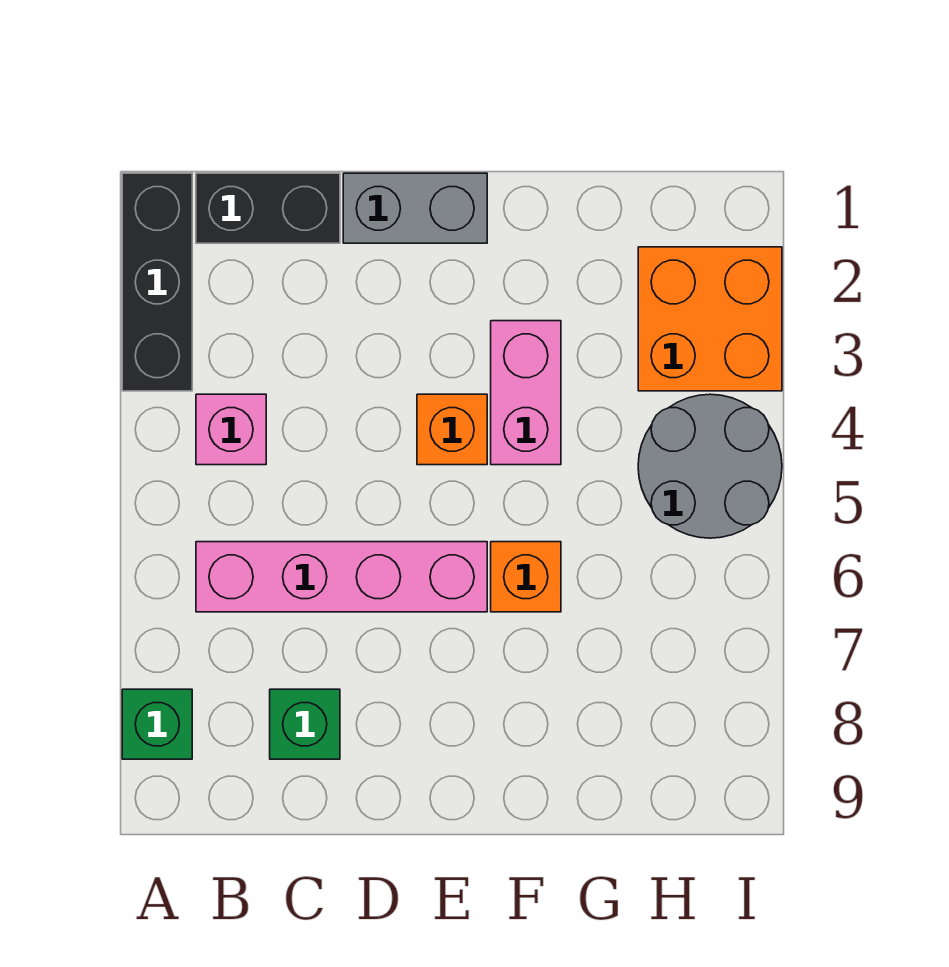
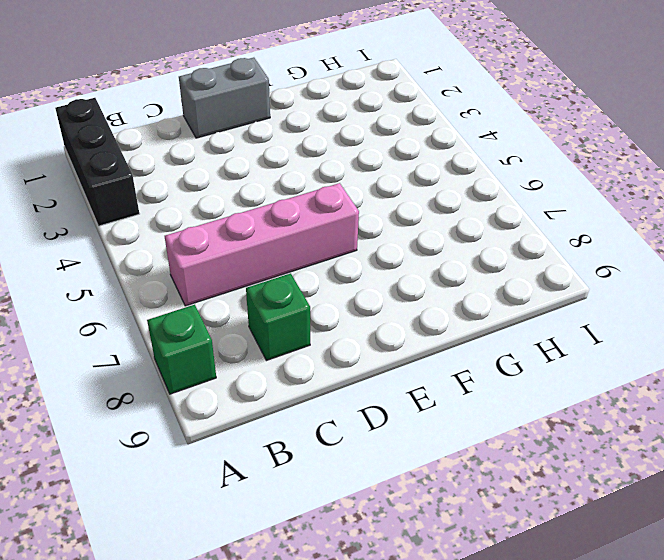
none -> black 1x2 brick [196,173,340,243]
none -> pink 1x1 brick [196,394,266,465]
none -> orange 1x1 brick [417,394,487,465]

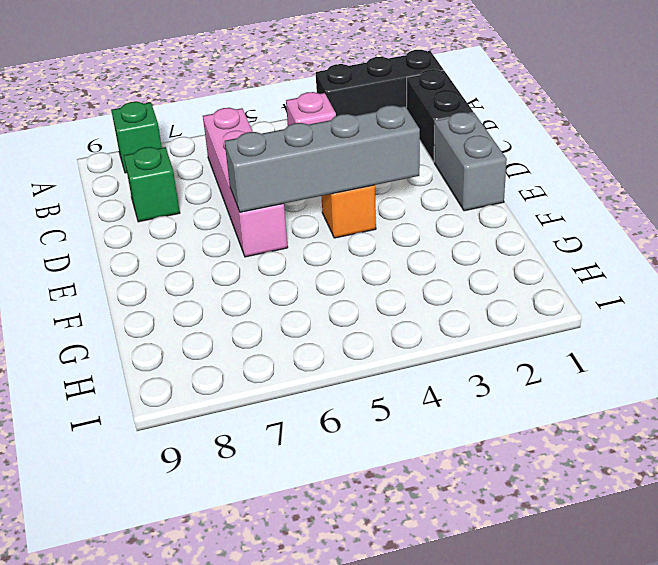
grey 1x4 brick [225,105,420,212] -> none
none -> pink 1x2 brick [491,321,561,465]
none -> orange 1x1 brick [491,542,561,612]
none -> orange 2x2 brick [638,247,782,391]

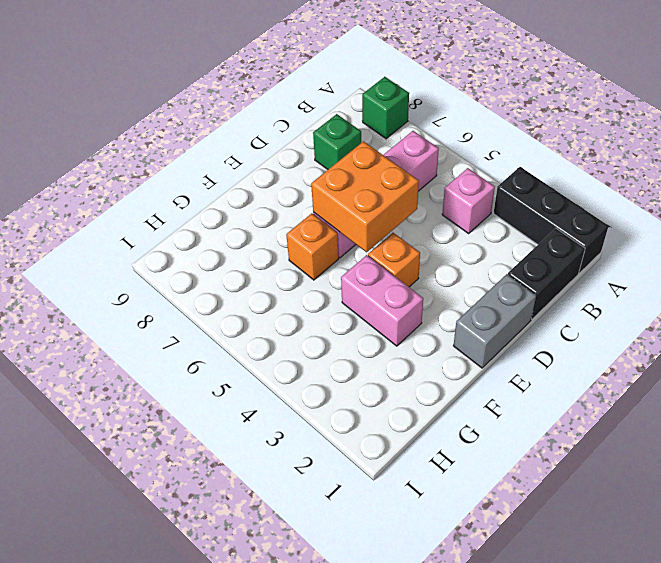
orange 2x2 brick [311,141,419,252] -> orange 2x2 brick moved to [638,247,782,391]
none -> grey 2x2 round brick [638,394,782,538]

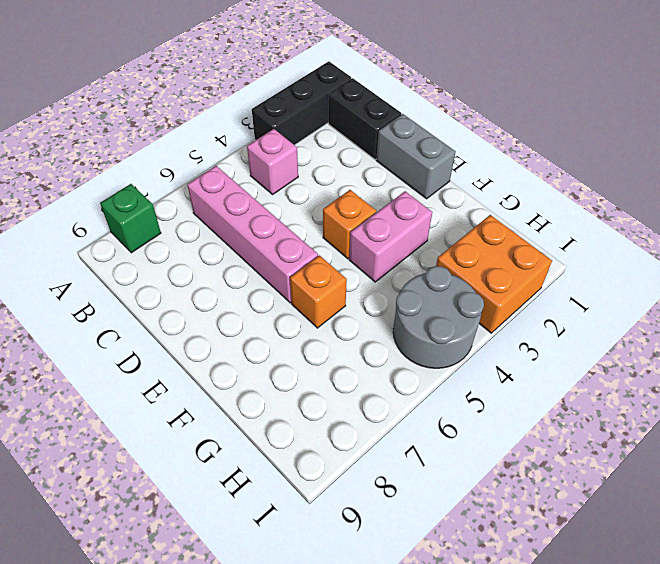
none -> green 1x1 brick [270,689,340,759]

